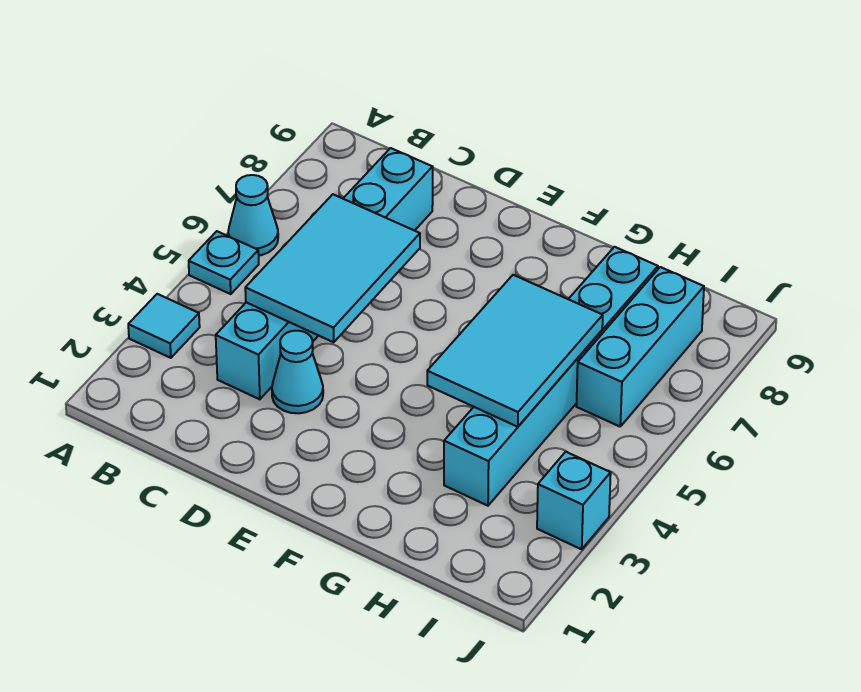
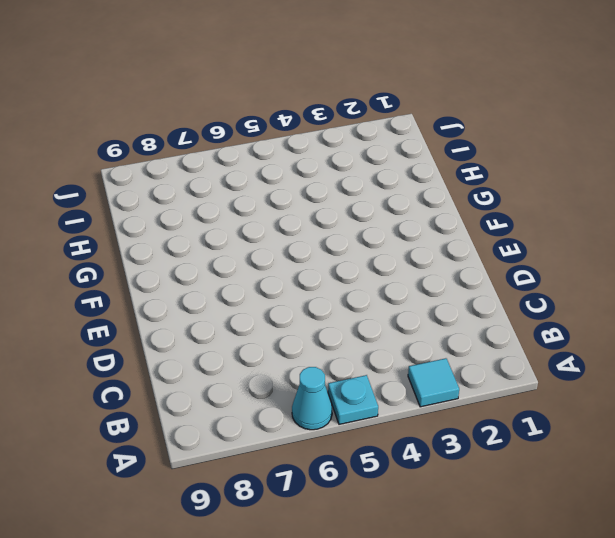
none -> cyan 1x6 brick [216,148,433,399]
none -> cyan 1x1 cone [272,331,323,413]

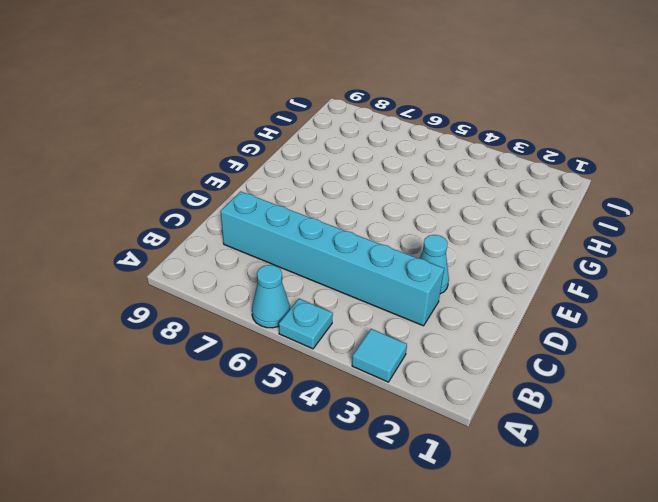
none -> cyan 1x6 brick [444,247,658,506]
none -> cyan 1x3 brick [576,267,704,426]

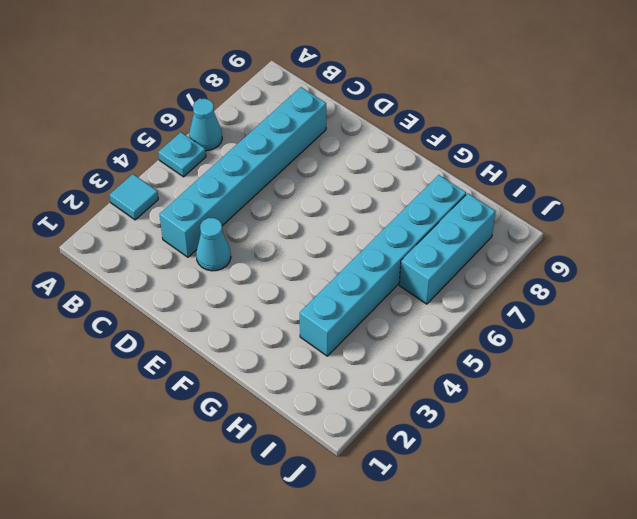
none -> cyan 1x1 brick [537,452,611,549]
none -> cyan 2x3 tile [245,194,420,342]

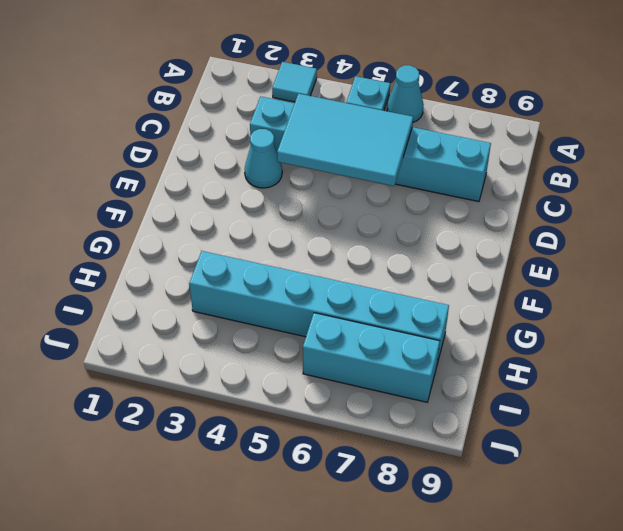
none -> cyan 1x1 brick [537,452,611,549]
none -> cyan 2x3 tile [427,275,603,427]

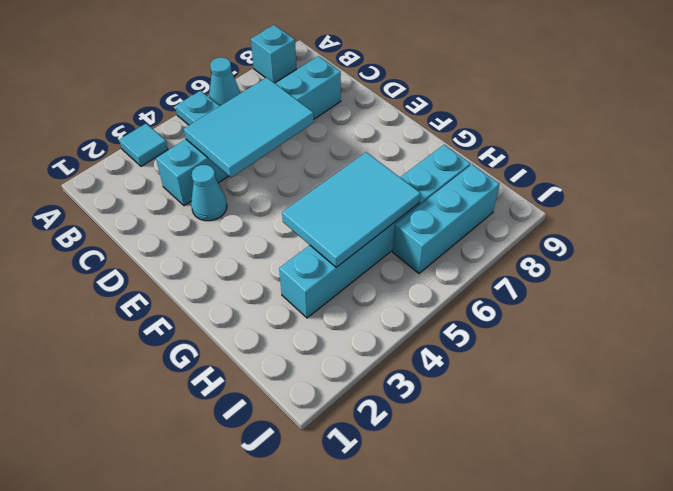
cyan 1x1 brick [251,25,296,83] -> cyan 1x1 brick moved to [537,452,611,549]

